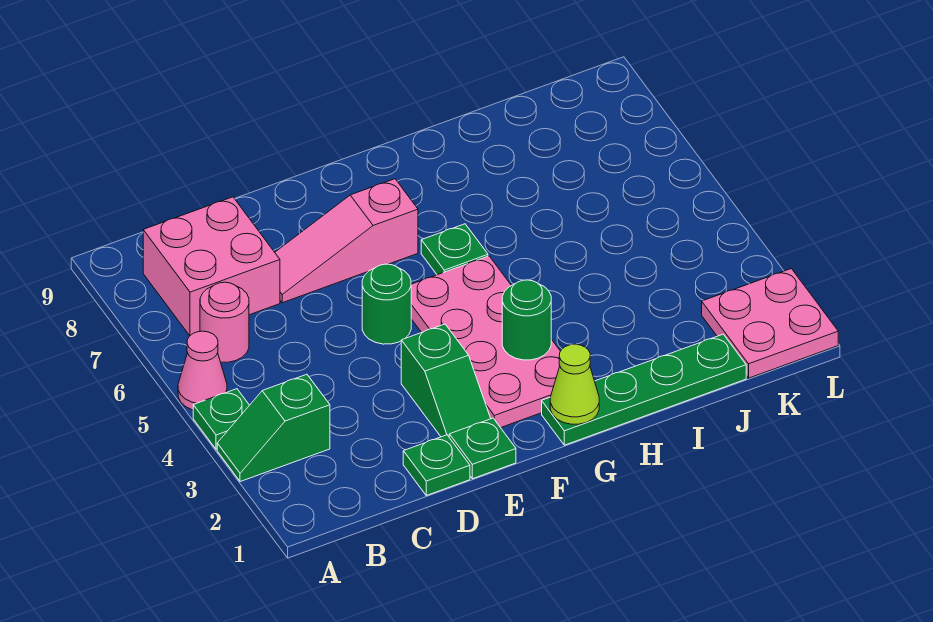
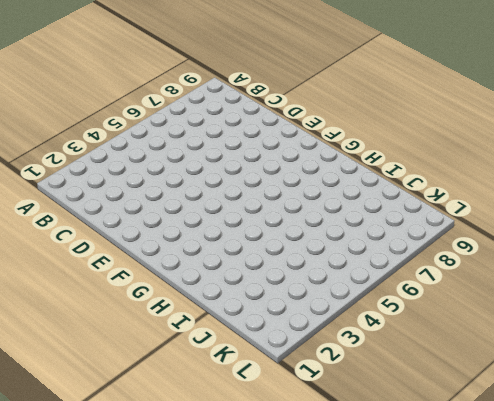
none -> green 1x2 slope [217,374,330,482]
none -> green 1x1 plate [193,389,249,449]
none -> pink 1x1 cone [178,331,227,410]

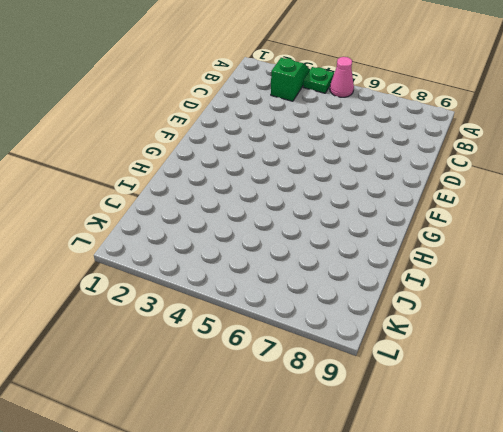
none -> pink 1x1 round brick [200,282,249,362]
none -> pink 2x2 brick [143,197,280,336]
none -> green 1x1 plate [403,435,470,495]

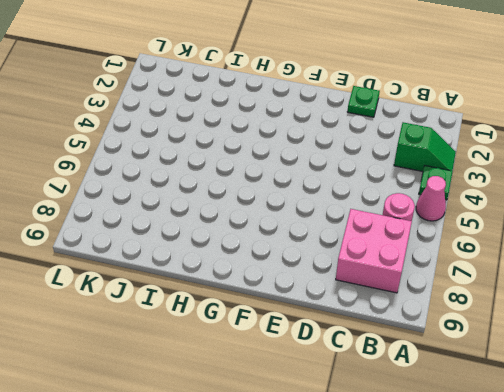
none -> pink 1x3 slope [275,179,418,303]
none -> green 1x1 plate [449,418,516,479]
none -> green 1x2 slope [401,324,491,437]

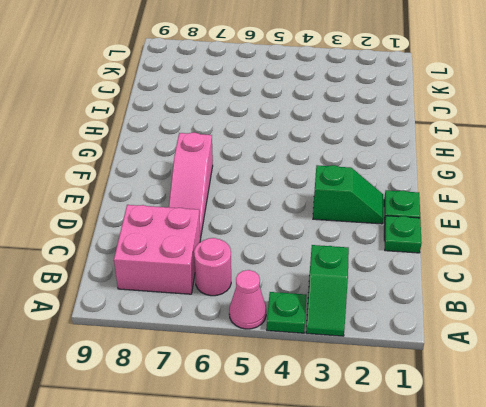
none -> green 1x1 round brick [362,264,411,344]
none -> pink 2x4 plate [411,256,560,428]
none -> green 1x4 plate [542,334,746,445]

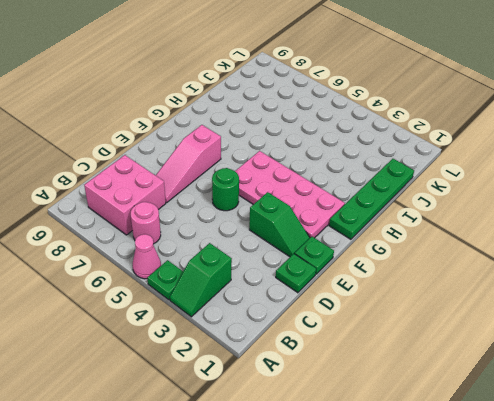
none -> green 1x1 plate [421,224,488,275]
none -> pink 2x2 plate [702,269,838,378]
none -> lime 1x1 cone [550,344,599,424]

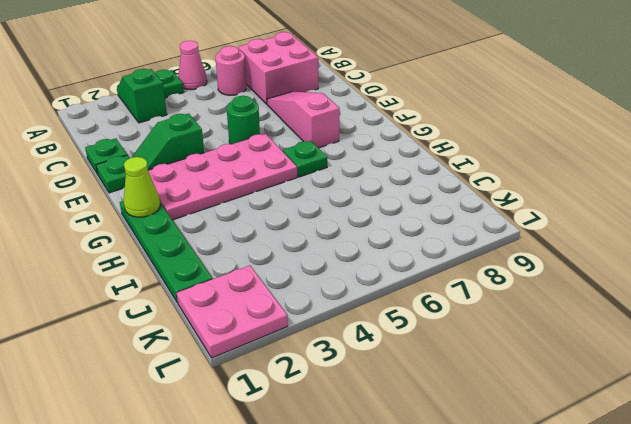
none -> green 1x1 round brick [502,280,551,360]

